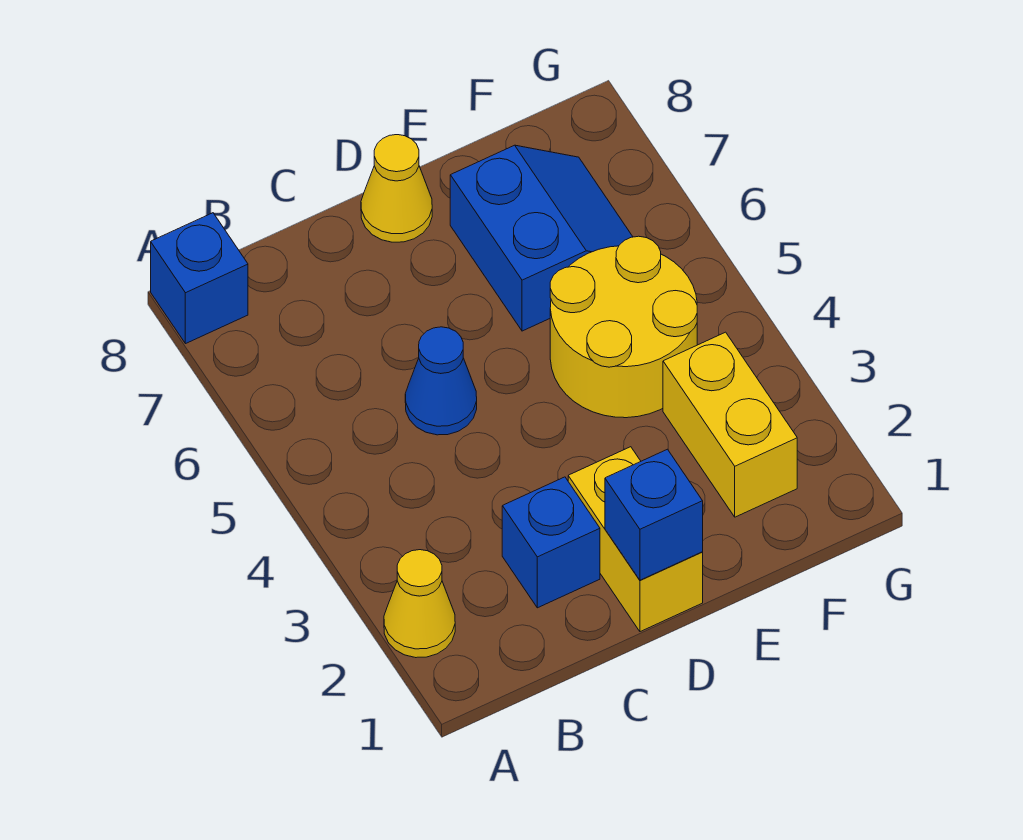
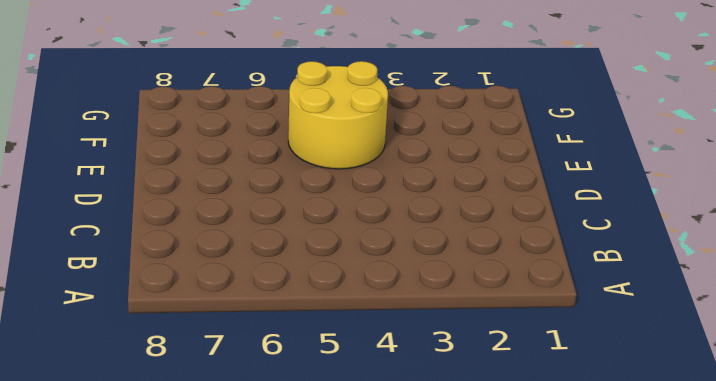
none -> yellow 1x1 cone [384,550,455,658]
none -> blue 1x1 brick [151,213,248,344]

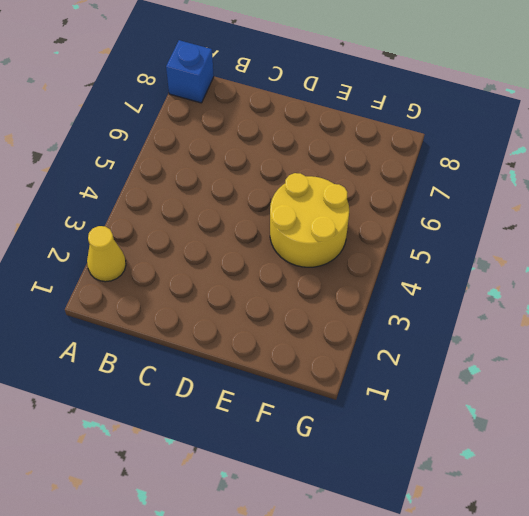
none -> blue 1x1 brick [502,477,600,608]
none -> blue 1x1 cone [405,327,477,435]

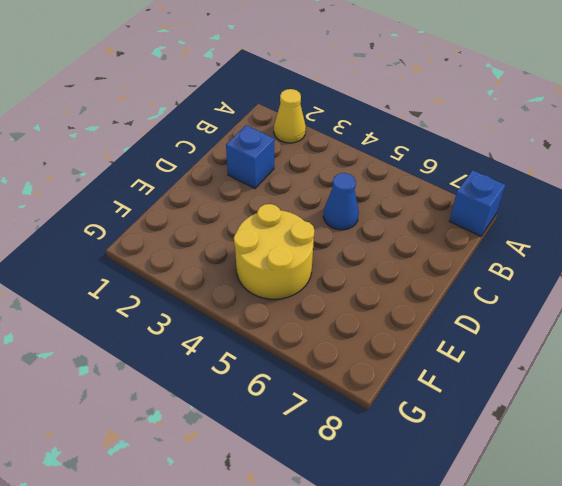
none -> yellow 1x2 brick [568,447,703,632]
none -> yellow 1x1 cone [361,135,432,242]

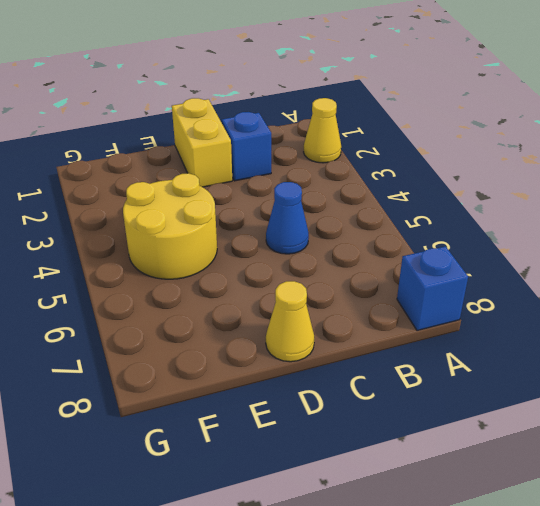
none -> blue 2x2 slope [450,145,633,331]
none -> yellow 1x2 brick [663,332,797,517]

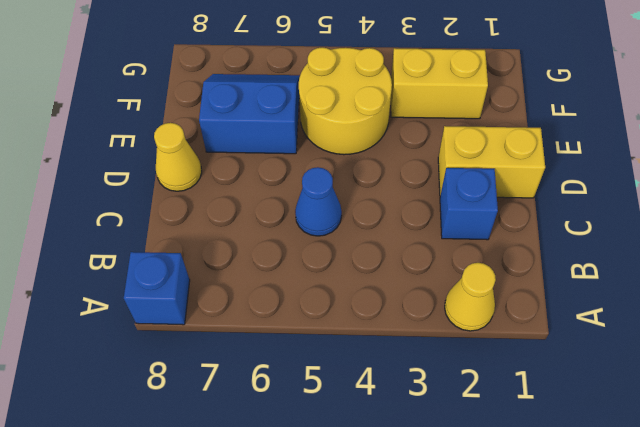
none -> blue 1x1 brick [605,449,703,580]

